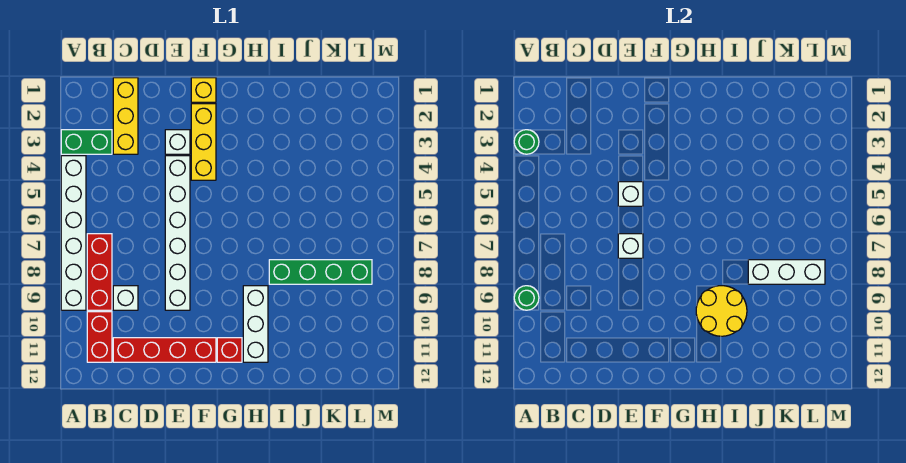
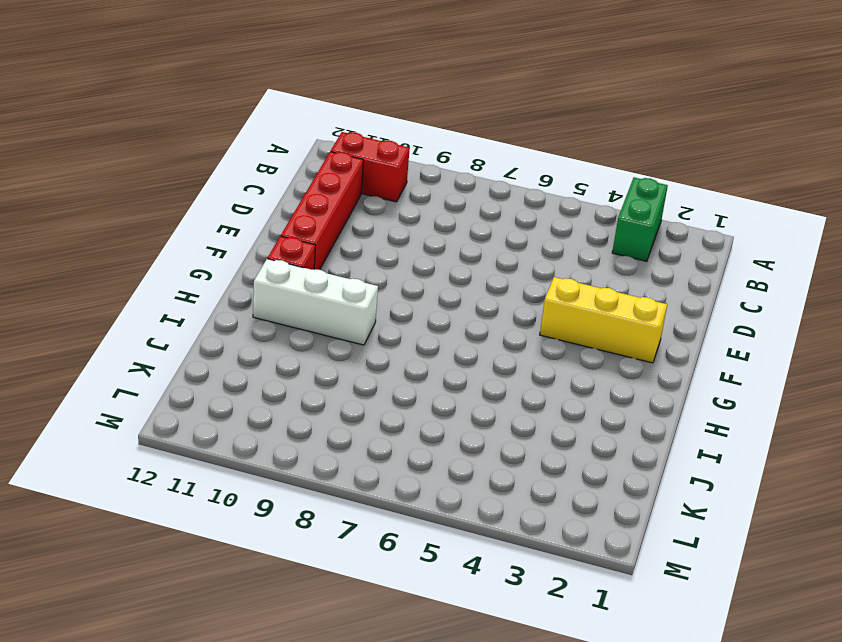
none -> white 1x6 brick [61,156,86,310]
none -> red 1x3 brick [87,234,112,310]
none -> yellow 1x3 brick [113,78,138,154]

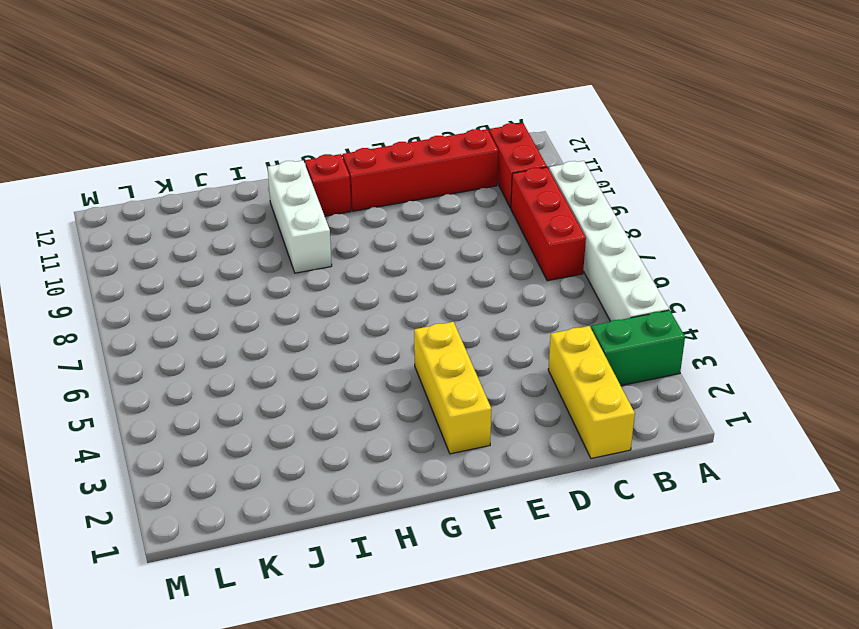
none -> white 1x1 brick [113,286,138,310]
none -> white 1x1 brick [165,130,190,154]
none -> white 1x6 brick [165,156,190,310]

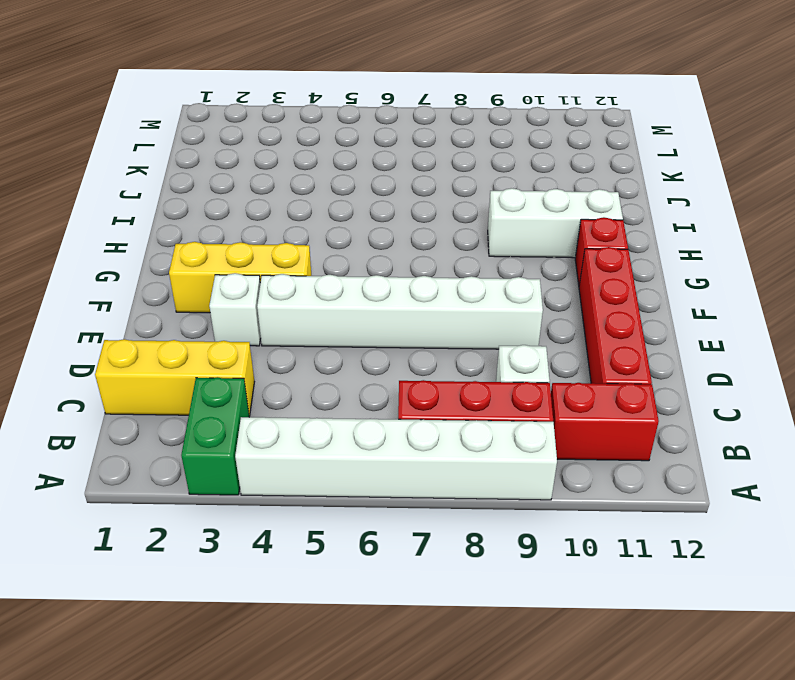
none -> yellow 1x1 brick [191,78,216,102]
none -> green 1x4 brick [269,260,372,284]
none -> green 1x1 round brick [514,130,539,154]

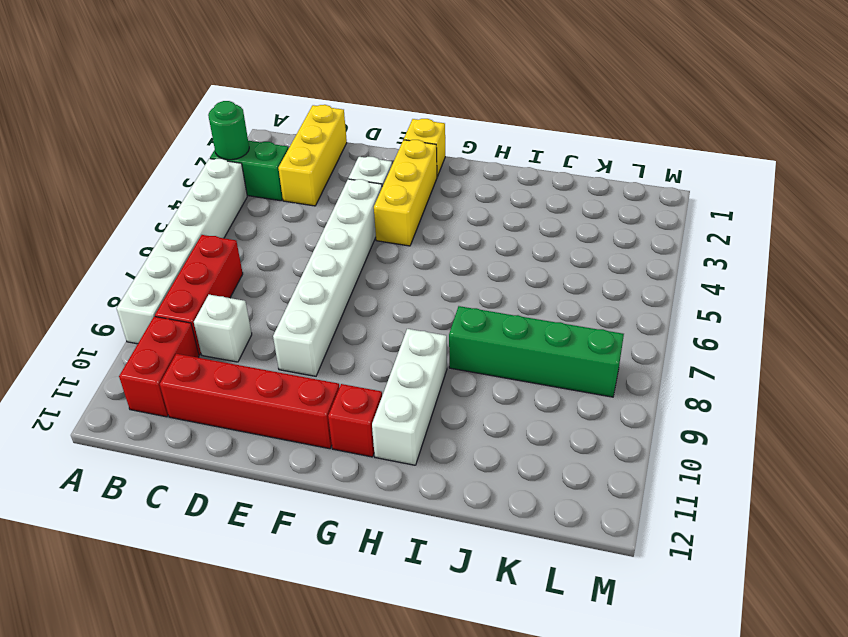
none -> green 1x1 round brick [514,286,539,310]
none -> white 1x1 brick [618,182,643,206]
none -> white 1x1 brick [618,234,643,258]

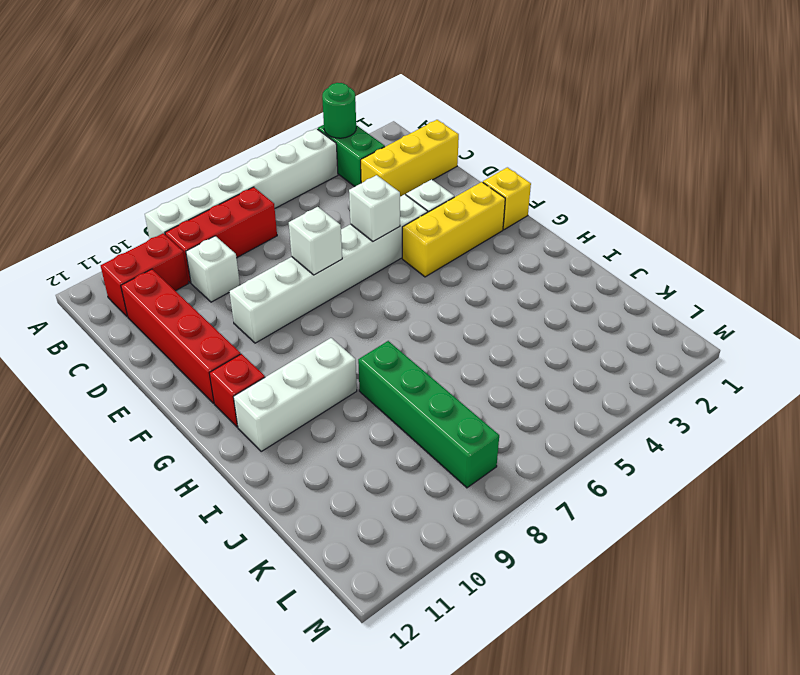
none -> green 1x1 round brick [514,286,539,310]
none -> yellow 2x2 round brick [696,286,747,336]
none -> white 1x3 brick [748,260,825,284]

